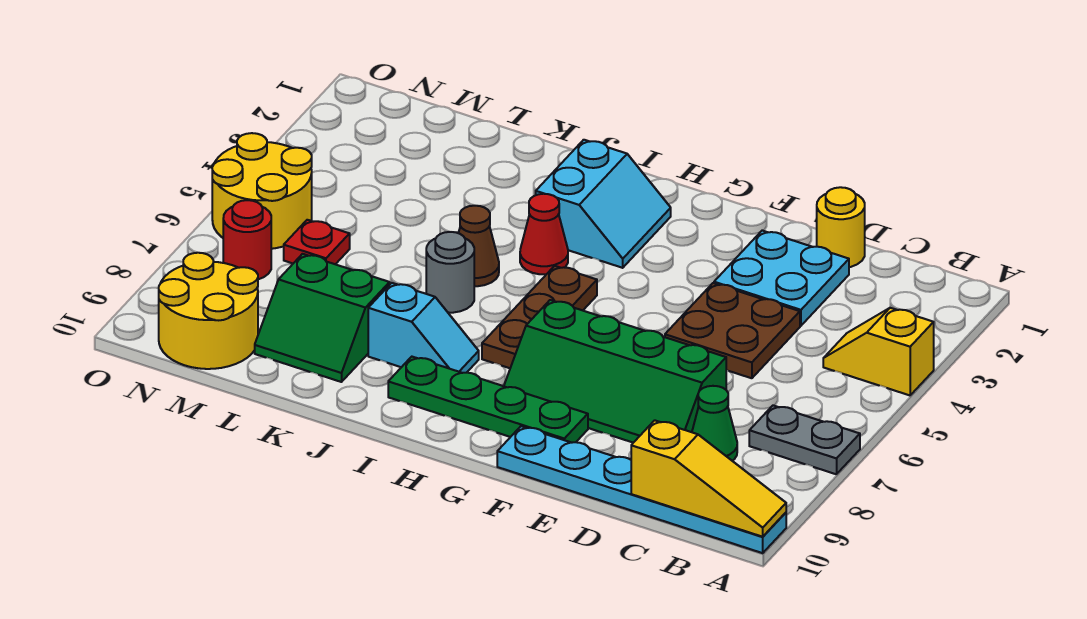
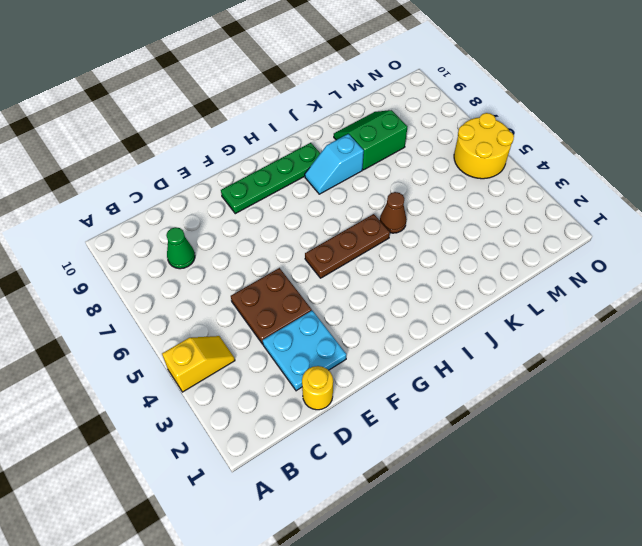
brown 1x3 plate [305,214,390,278] -> brown 1x3 plate turned to [482,266,597,368]
none -> grey 1x2 plate [749,405,860,474]
none -> cyan 1x6 plate [497,426,786,553]
none -> green 2x4 slope [504,300,726,443]

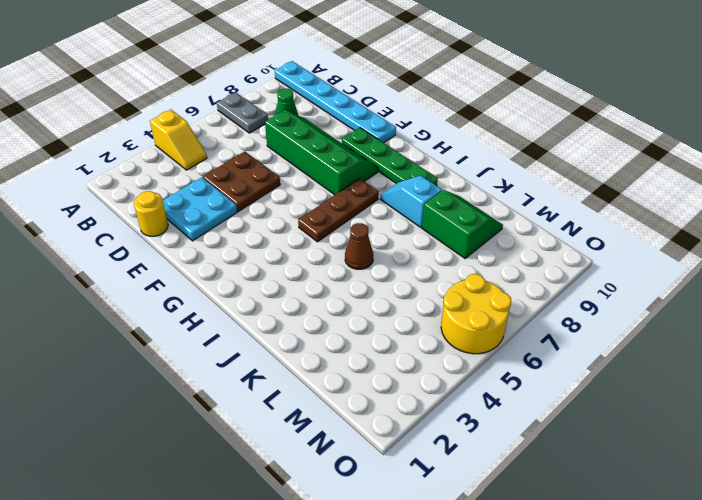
none -> cyan 2x2 slope [536,140,671,268]
none -> red 1x1 cone [520,194,568,274]
none -> grey 1x1 round brick [426,232,474,313]

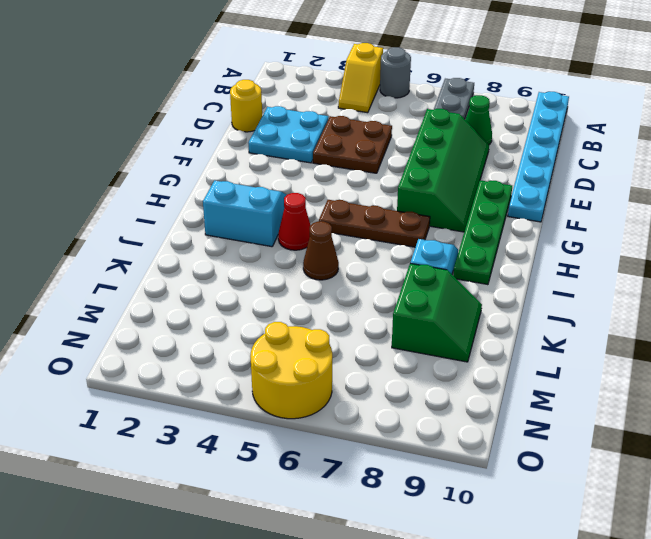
grey 1x1 round brick [380,47,411,98] -> grey 1x1 round brick moved to [426,232,474,313]
none -> red 1x1 plate [284,220,350,264]
none -> yellow 2x2 round brick [159,253,258,369]
none -> red 1x1 round brick [223,200,271,279]

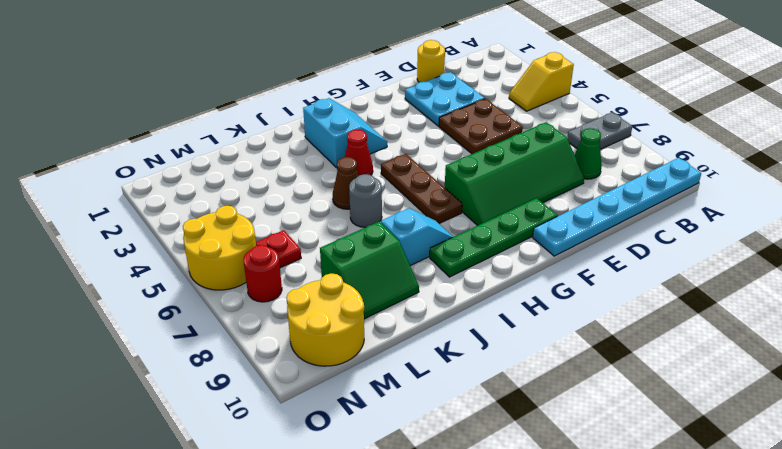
none -> yellow 1x3 slope [631,420,786,537]

